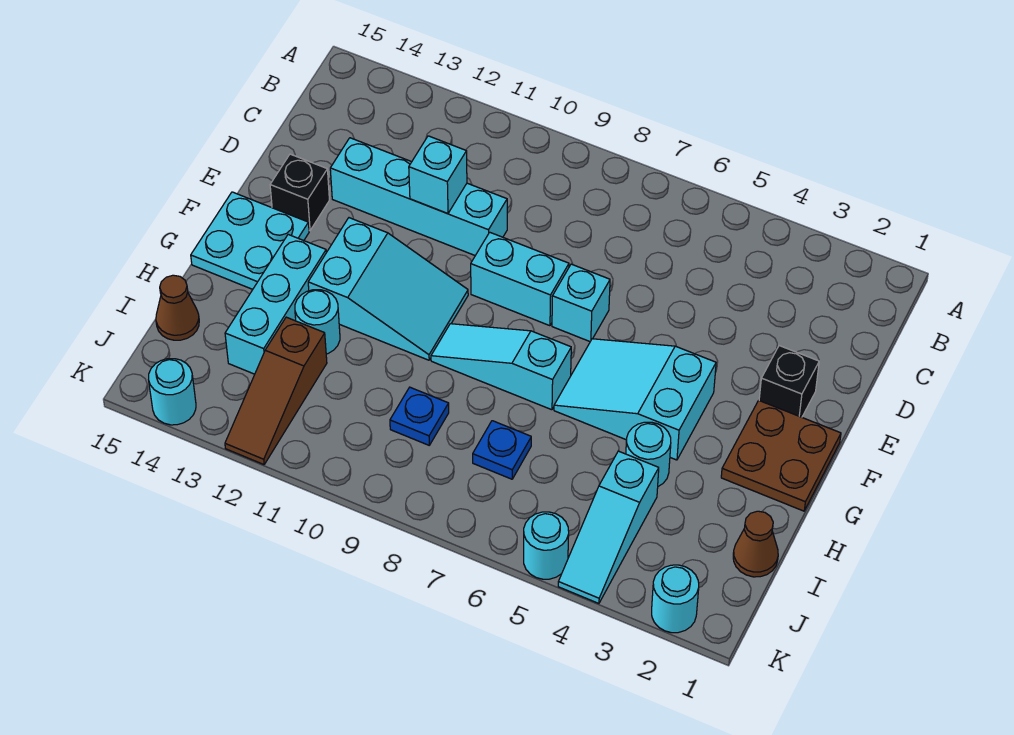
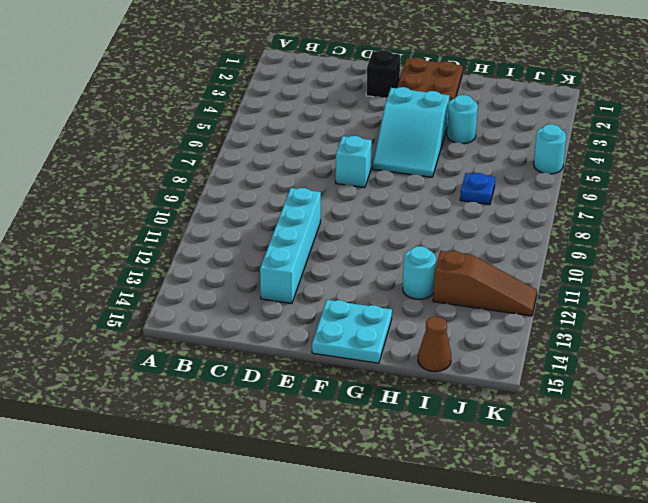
none -> cyan 1x2 brick [471,232,569,326]
none -> black 1x1 brick [270,154,329,231]
none -> cyan 2x3 slope [308,218,468,360]

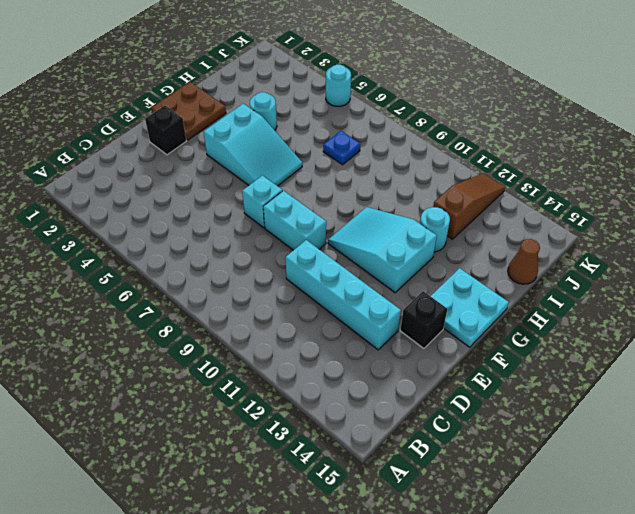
none -> cyan 1x3 slope [431,324,571,410]
none -> cyan 1x3 brick [225,235,326,374]
none -> brown 1x1 cone [733,511,778,577]

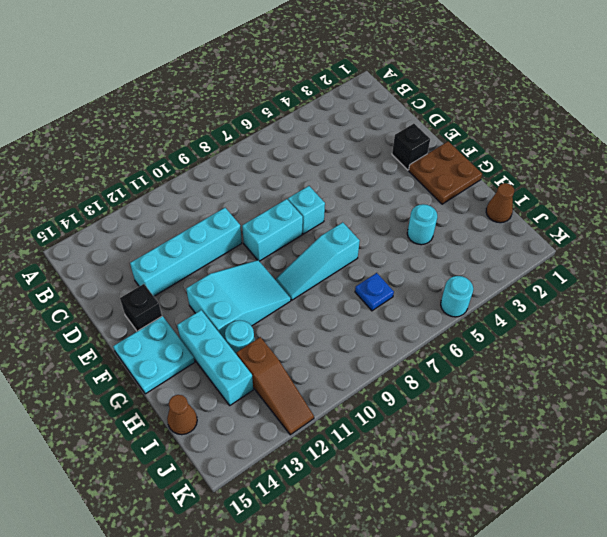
none -> cyan 2x3 slope [554,339,716,460]
none -> cyan 1x3 slope [558,451,659,603]
none -> blue 1x1 plate [390,387,449,445]

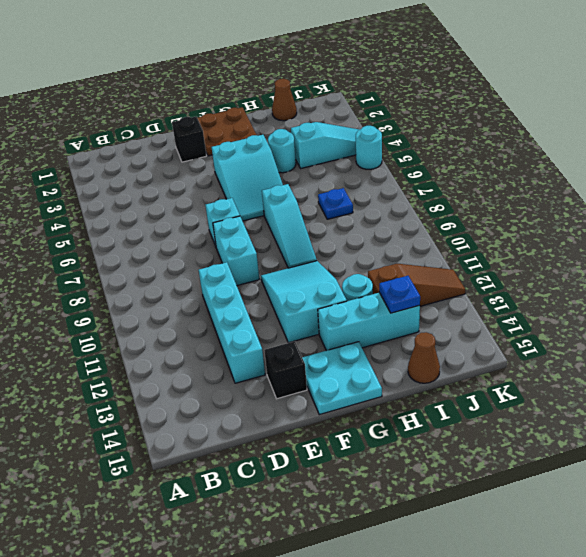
blue 1x1 plate [379,276,420,313] -> blue 1x1 plate moved to [390,387,449,445]
none -> cyan 1x1 round brick [652,565,699,633]
none -> cyan 1x1 round brick [149,359,196,425]
none -> cyan 1x1 brick [409,136,467,214]

